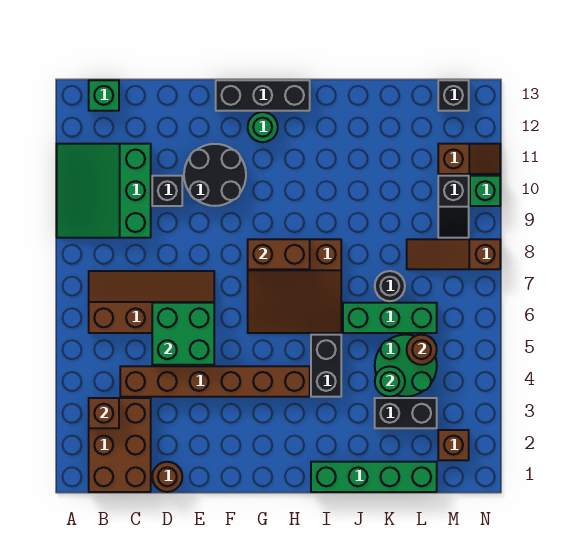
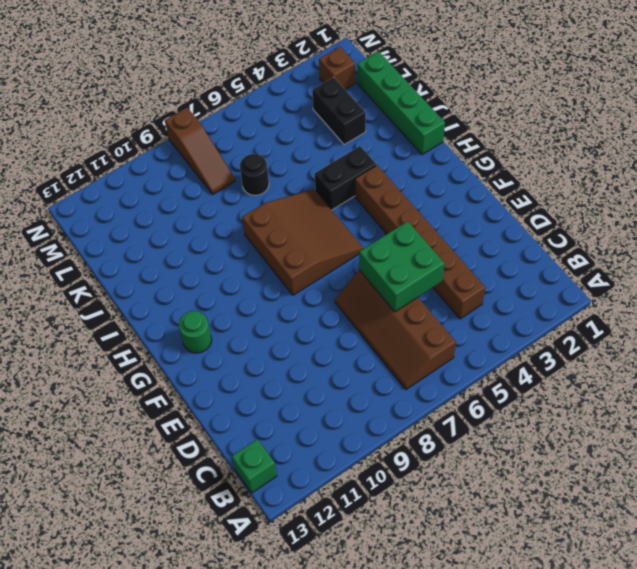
none -> green 3x3 slope [57,144,151,238]
none -> brown 2x3 brick [89,398,151,492]
none -> brown 1x1 round brick [152,462,182,492]

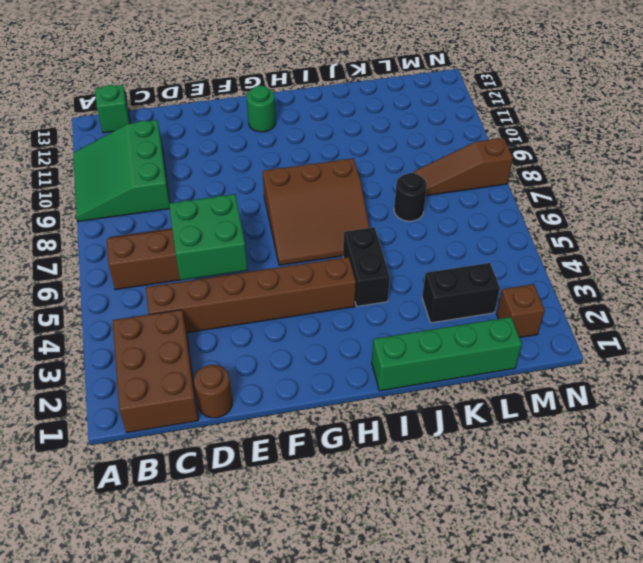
none -> black 1x1 brick [152,176,182,206]
none -> black 2x2 round brick [184,144,246,206]
none -> black 1x3 brick [216,80,310,111]

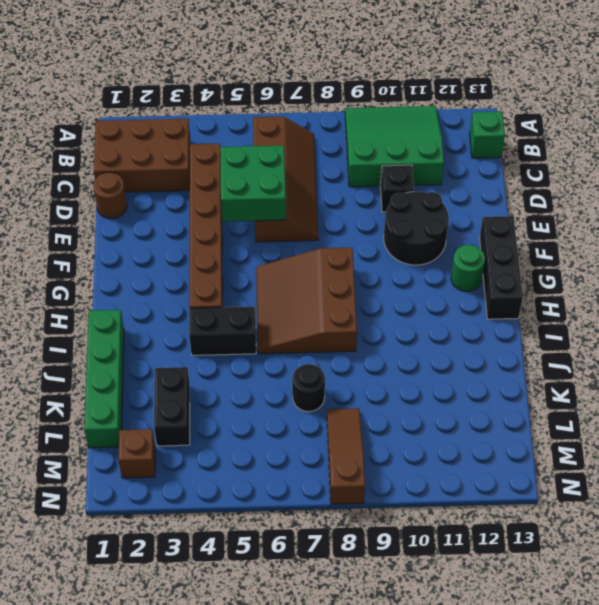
none -> green 1x3 brick [343,303,437,333]
none -> green 2x2 round brick [375,335,437,397]
none -> black 1x2 slope [438,176,469,238]

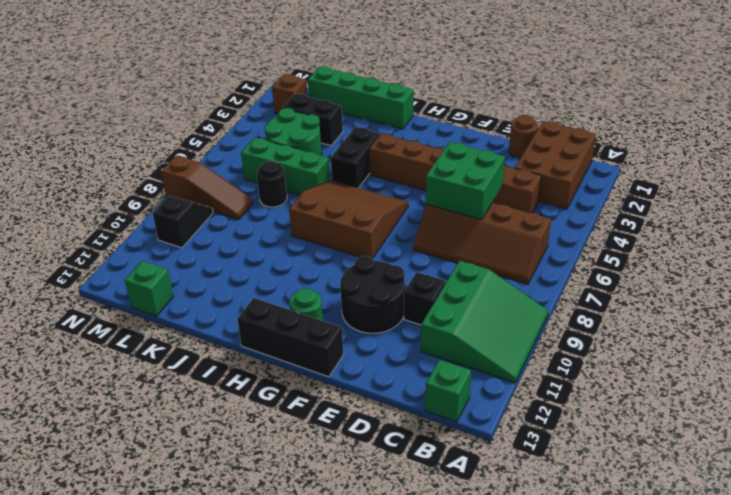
green 1x1 brick [125,261,173,316] -> green 1x1 brick moved to [470,176,500,206]
none -> brown 1x2 slope [438,144,500,174]
none -> black 1x1 brick [438,80,469,111]
none -> brown 1x1 brick [89,398,119,428]

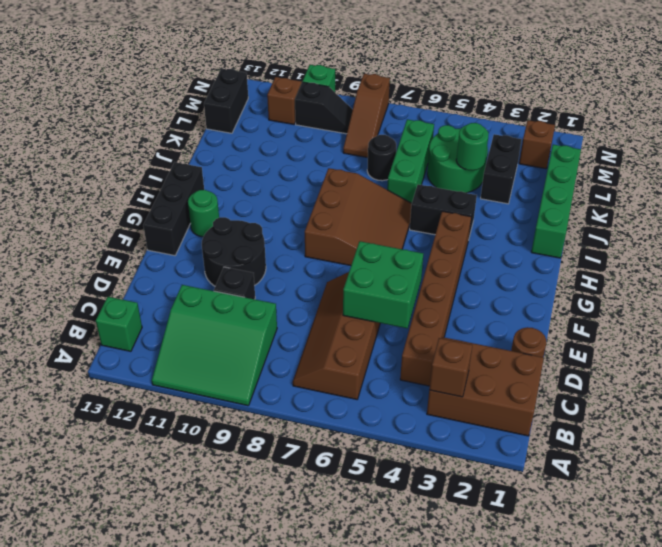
black 1x2 brick [204,68,248,133] -> black 1x1 brick [438,80,469,111]
none -> brown 1x2 brick [248,239,310,269]
none -> brown 1x1 round brick [407,335,437,365]

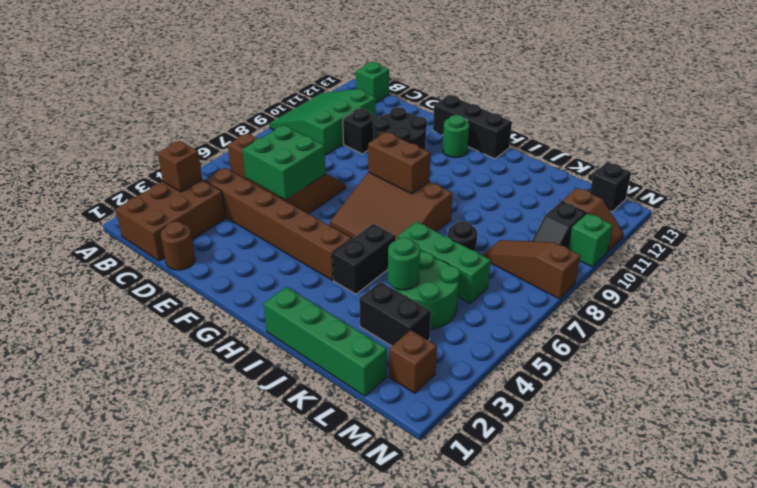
none -> brown 1x1 round brick [407,335,437,365]

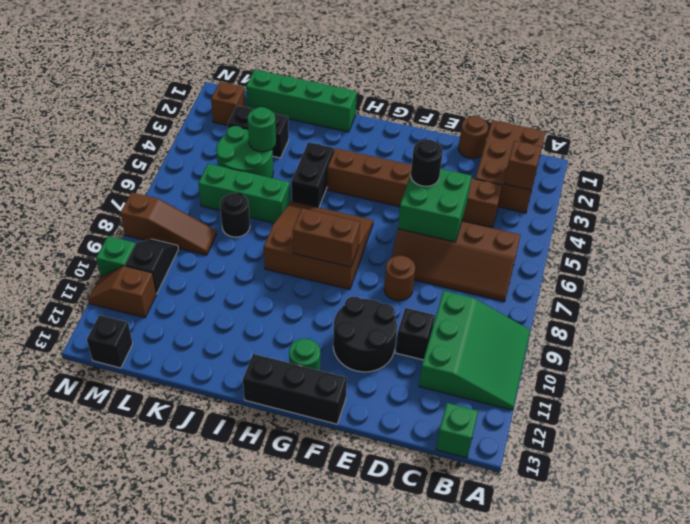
black 1x1 round brick [411,139,443,186] -> none
brown 1x1 round brick [384,256,415,301] -> brown 1x1 round brick moved to [407,335,437,365]

